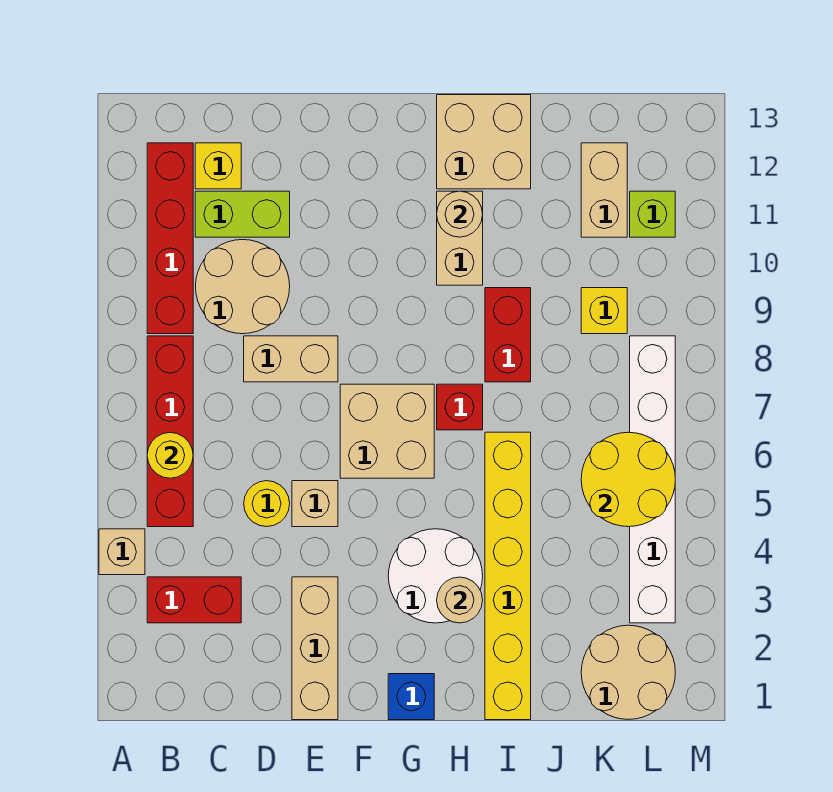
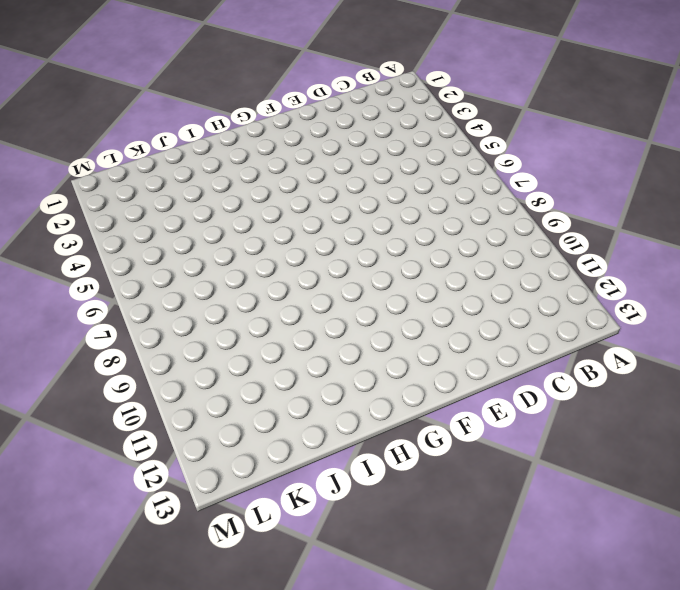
none -> tan 1x1 brick [99,529,145,575]
none -> red 1x2 brick [147,577,241,623]
none -> red 1x4 brick [147,336,193,527]

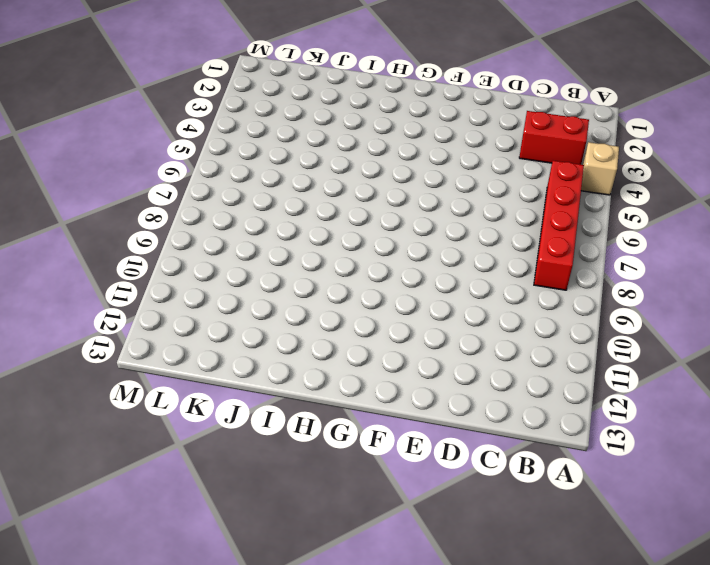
none -> red 1x4 brick [147,143,193,334]
none -> tan 2x2 round brick [196,240,290,334]
none -> lime 1x2 brick [195,191,290,237]

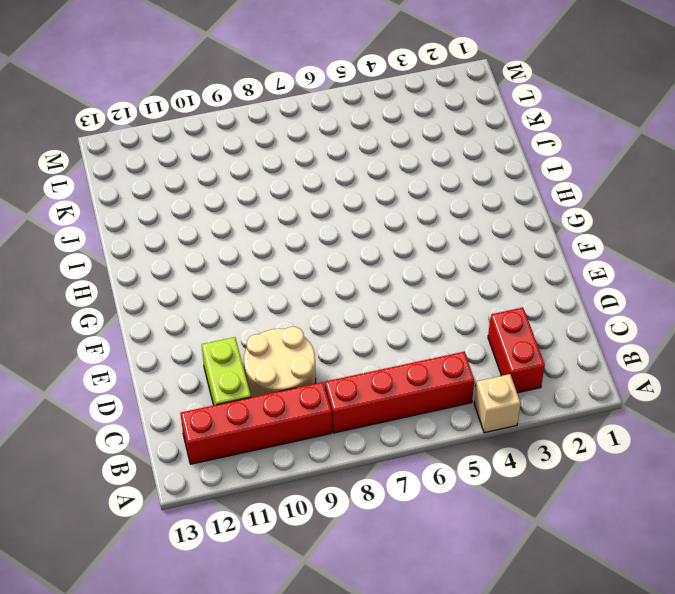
none -> yellow 1x1 brick [195,143,241,189]
none -> yellow 1x1 round brick [244,481,290,527]
none -> tan 1x2 brick [244,336,338,382]

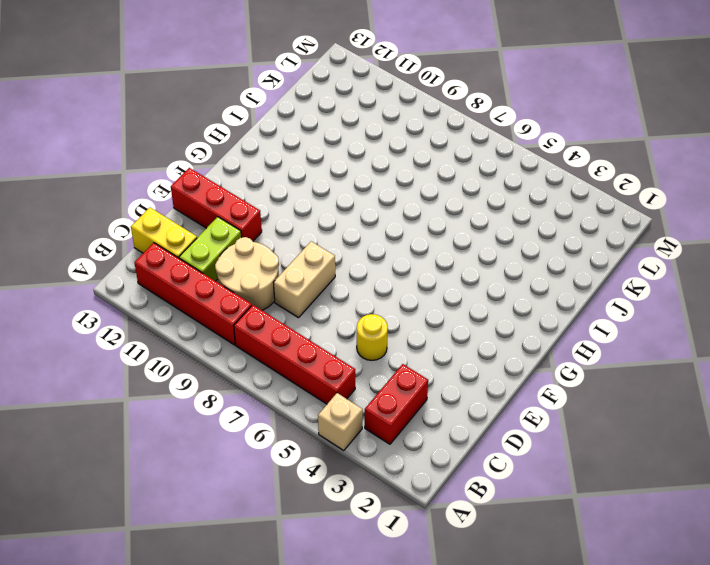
yellow 1x2 brick [131,207,197,258] -> yellow 1x1 brick [195,143,241,189]
red 1x3 brick [171,168,262,241] -> none
none -> tan 1x3 brick [292,577,338,720]
none -> tan 1x1 brick [292,481,338,527]
none -> tan 2x2 brick [340,384,434,478]

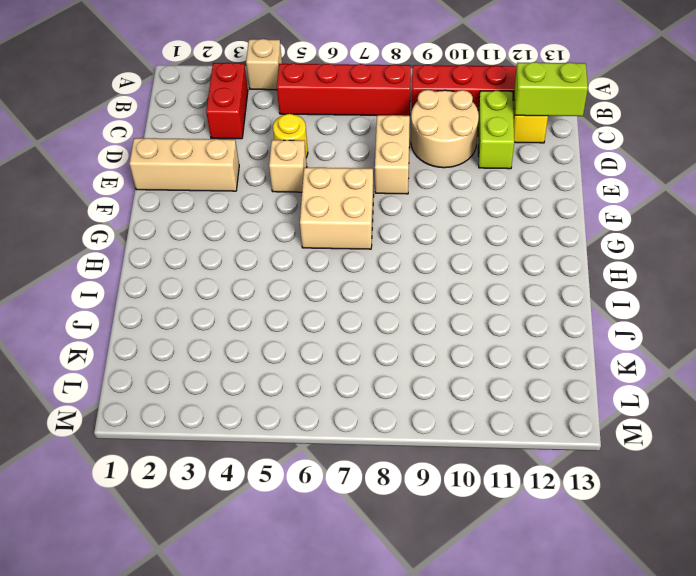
lime 1x2 brick [514,62,588,116] -> none
none -> blue 1x1 brick [388,674,434,720]
none -> white 2x2 round brick [388,529,483,623]
none -> red 1x1 brick [437,384,483,430]

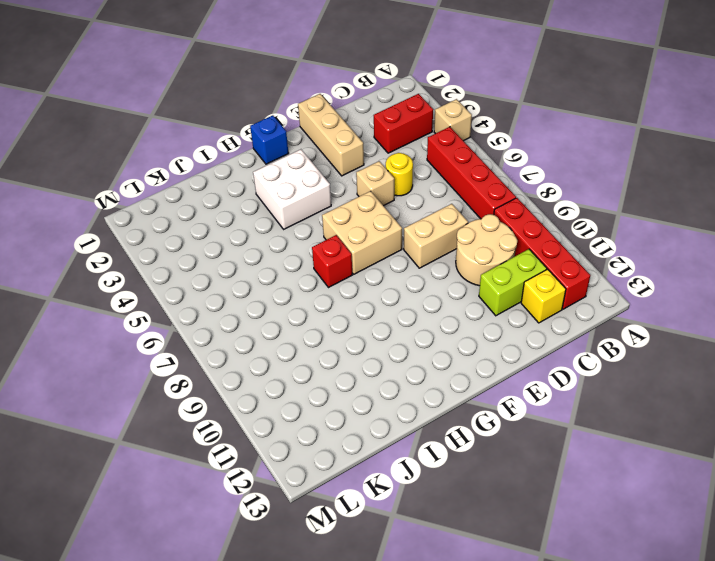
white 2x2 brick [253,149,331,229] -> white 2x2 round brick [388,529,483,623]
none -> tan 1x2 brick [437,191,483,285]
none -> tan 2x2 brick [437,95,531,189]
none -> yellow 1x6 brick [485,432,531,720]

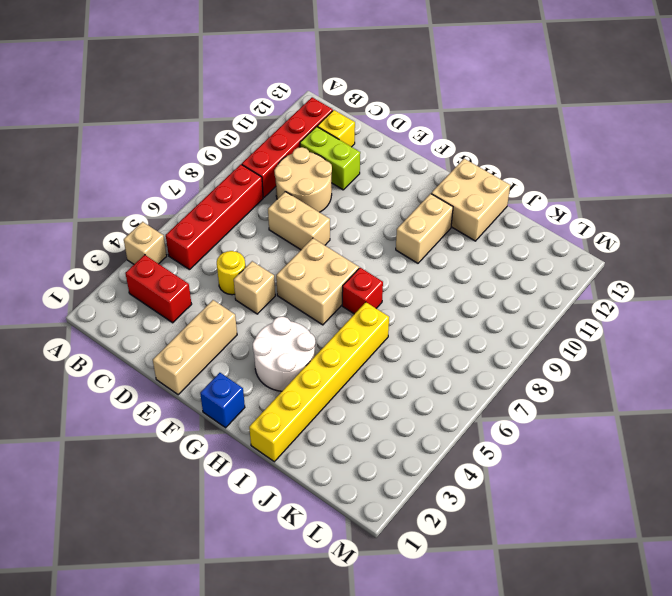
none -> red 1x2 brick [485,288,531,382]
none -> tan 2x2 round brick [581,625,675,720]
none -> yellow 1x1 brick [581,288,627,334]

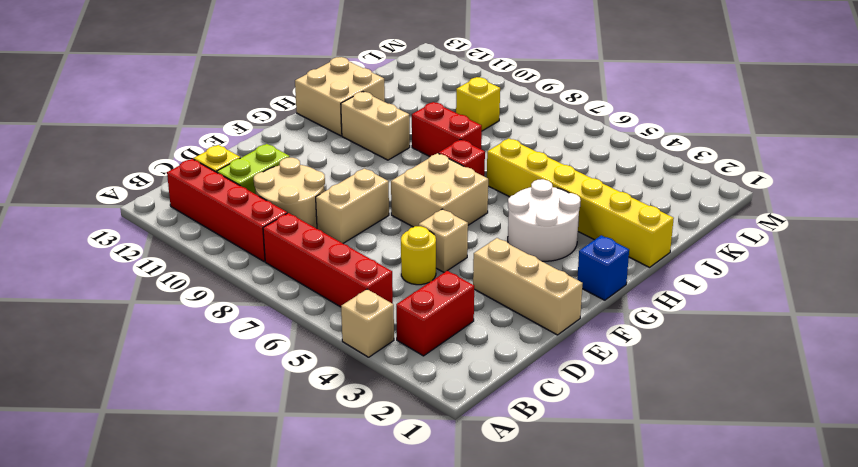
none -> tan 2x2 round brick [581,625,675,720]
none -> tan 1x2 brick [581,143,627,237]
none -> white 1x6 brick [630,336,675,623]

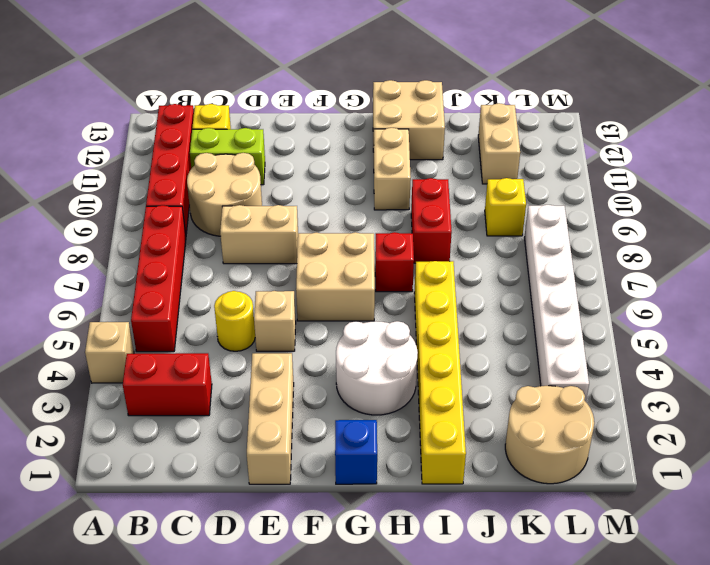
none -> lime 1x1 brick [630,191,675,237]
none -> yellow 1x1 round brick [147,432,193,478]
none -> tan 1x1 round brick [437,577,483,623]

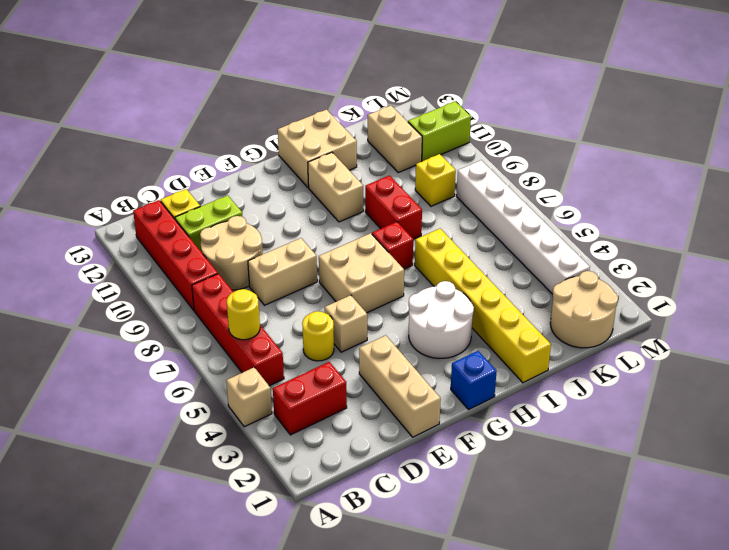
lime 1x2 brick [408,101,471,161] -> lime 1x1 brick [630,191,675,237]
none -> tan 1x1 round brick [437,577,483,623]
none -> tan 1x1 round brick [437,191,483,237]
none -> yellow 2x2 round brick [581,432,675,527]

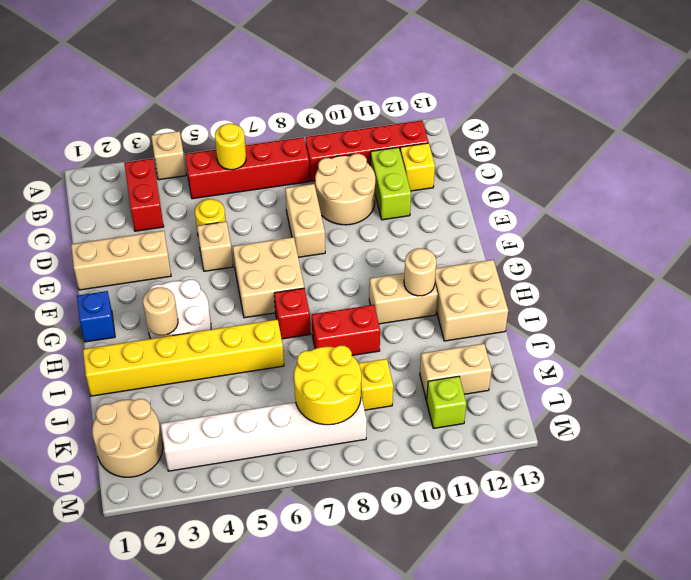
yellow 2x2 round brick [294,346,361,425] -> yellow 2x2 round brick moved to [581,432,675,527]

